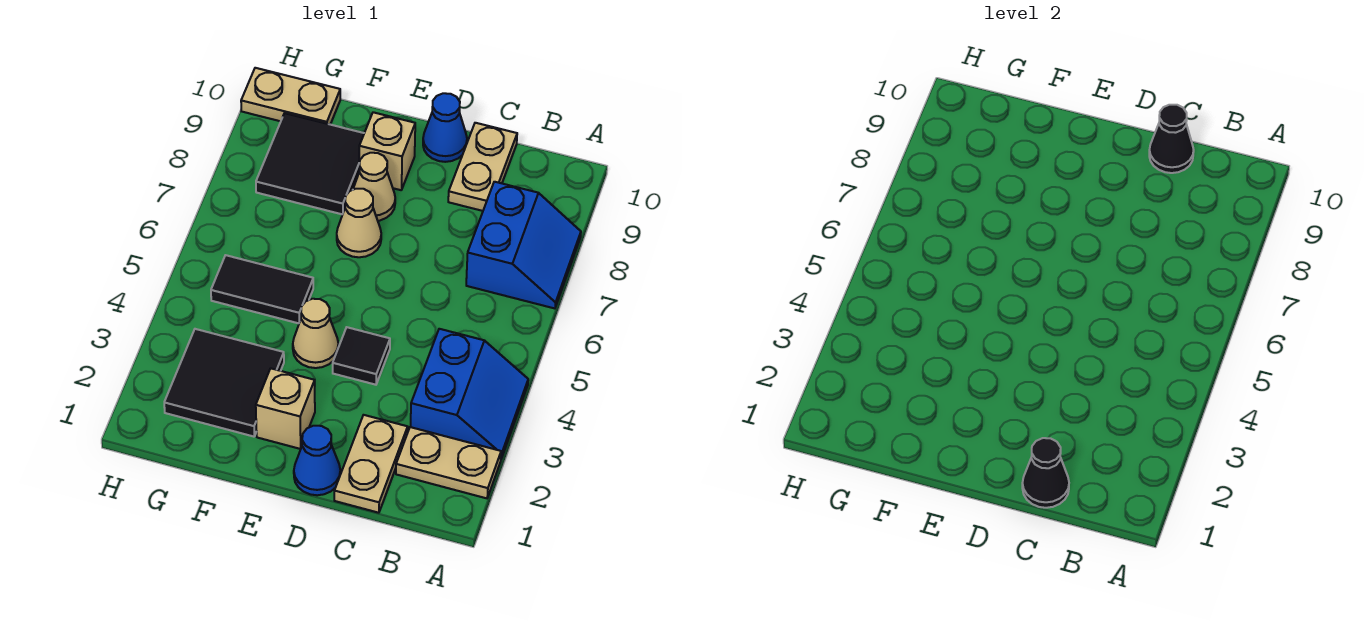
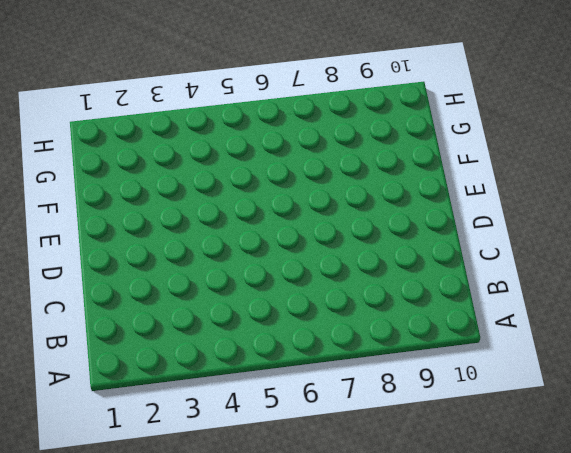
none -> tan 1x2 plate [396,427,501,498]
none -> blue 2x2 slope [411,329,528,459]
none -> blue 2x2 slope [466,182,581,308]

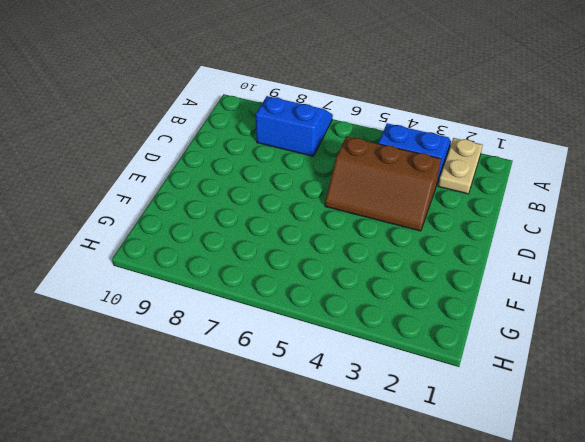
brown 2x3 slope [325,137,441,231] -> black 1x1 tile [333,327,390,385]
none -> tan 1x2 plate [334,415,408,513]
none -> tan 1x2 plate [448,123,517,211]
none -> blue 1x1 cone [294,426,340,495]

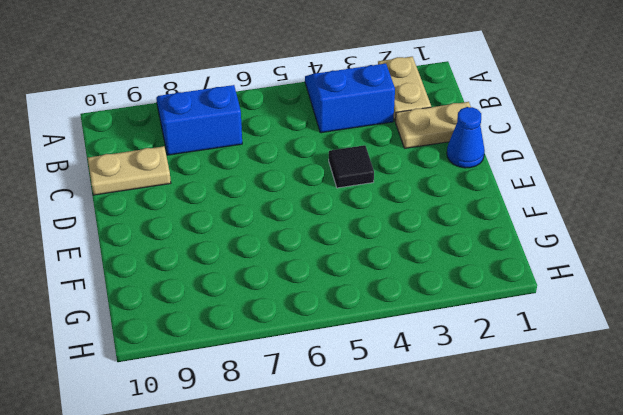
none -> blue 1x1 cone [423,93,467,162]
none -> tan 1x1 brick [256,368,315,449]
none -> tan 1x1 cone [293,299,338,368]

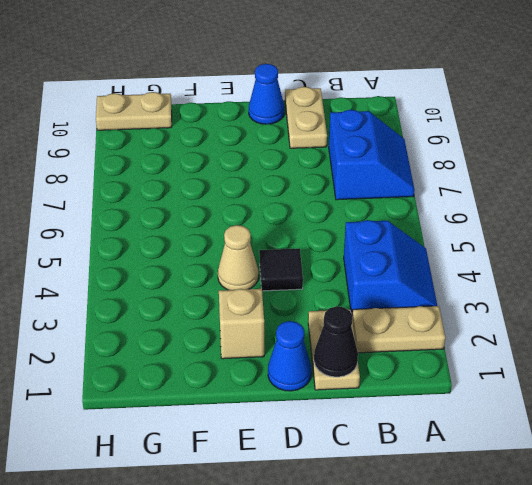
none -> tan 1x1 cone [337,189,381,257]
none -> tan 1x1 cone [353,153,395,221]
none -> tan 1x1 brick [359,112,415,190]

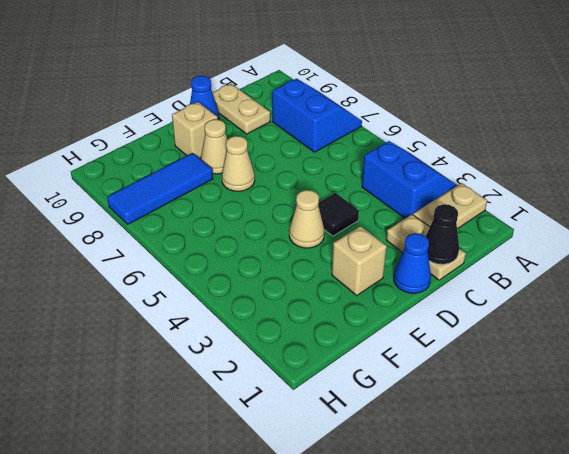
blue 1x3 tile [107,153,213,224] -> black 2x2 tile [256,113,364,214]
none -> black 2x2 tile [164,329,284,437]
none -> black 1x2 tile [211,255,313,323]
none -> tan 1x2 plate [241,68,340,124]

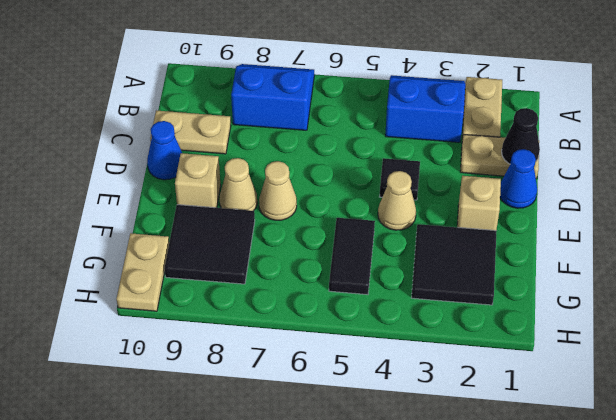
none -> black 1x1 cone [1149,105,1194,173]

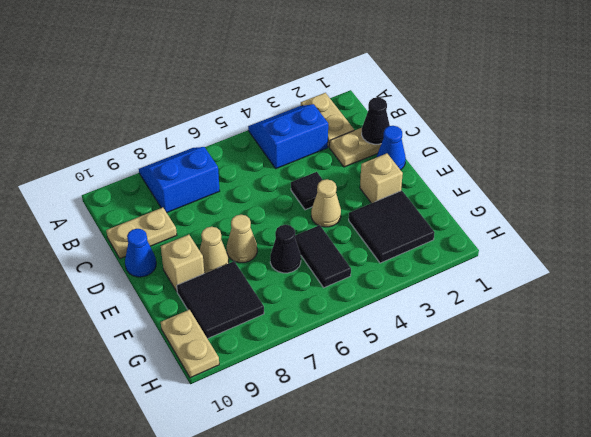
black 1x1 cone [270,225,301,273] -> black 1x1 cone moved to [1149,105,1194,173]

